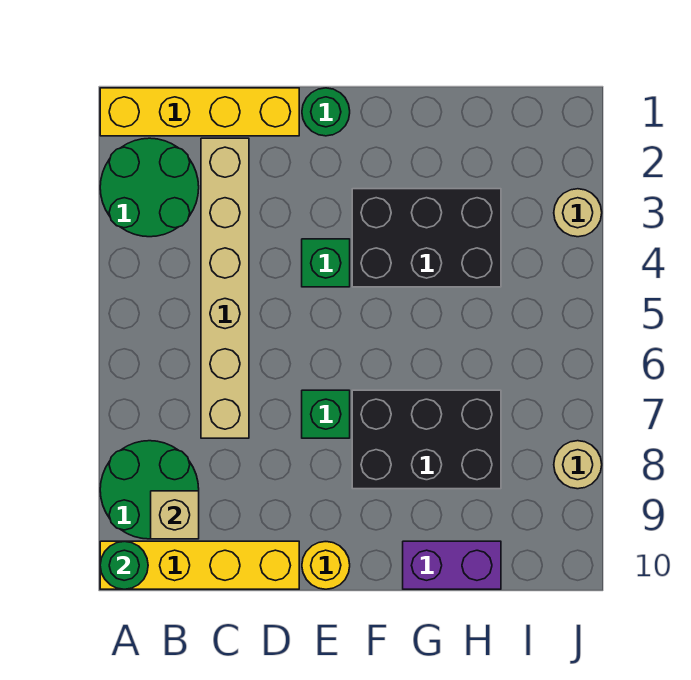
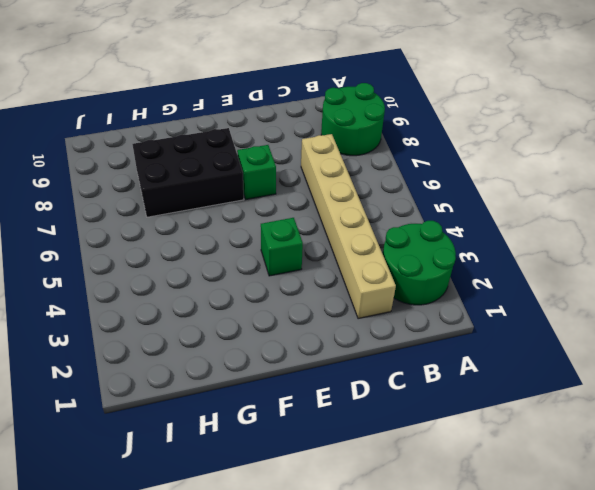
none -> yellow 1x4 brick [100,88,299,136]
none -> yellow 1x4 brick [100,541,299,589]
none -> green 1x1 round brick [302,88,350,136]

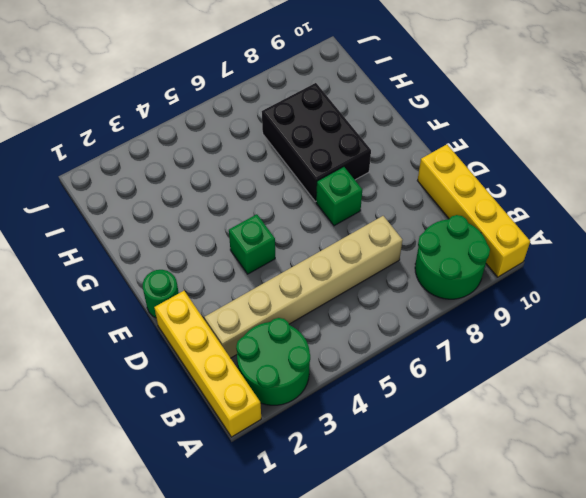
none -> yellow 1x1 round brick [302,542,350,589]
none -> black 2x3 brick [352,189,501,287]
none -> purple 1x2 brick [403,541,501,589]

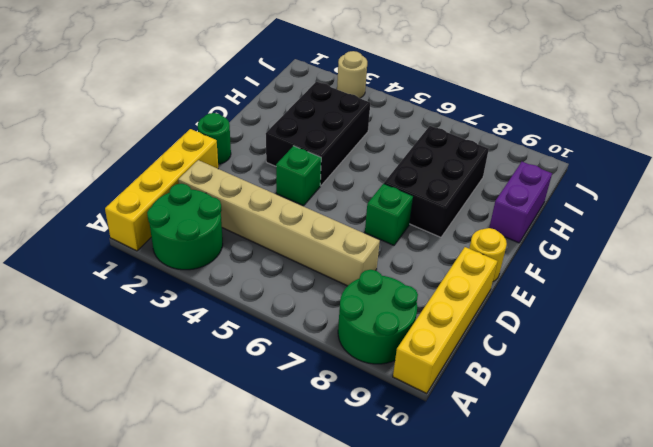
none -> tan 1x1 round brick [554,441,602,489]
none -> green 1x1 round brick [100,541,148,589]
none -> tan 1x1 brick [151,491,199,539]

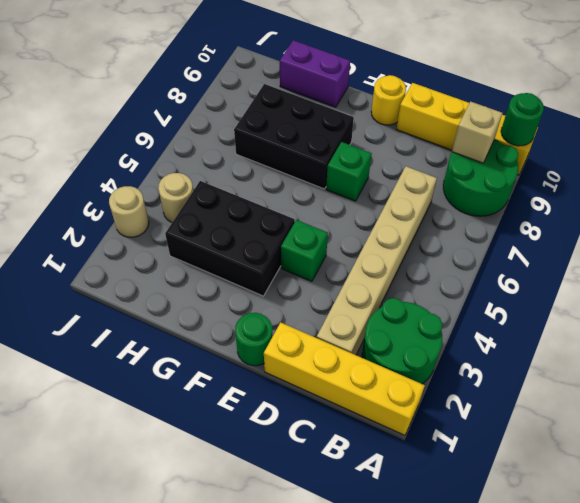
tan 1x1 round brick [158,173,193,222] -> tan 1x1 round brick moved to [554,441,602,489]

